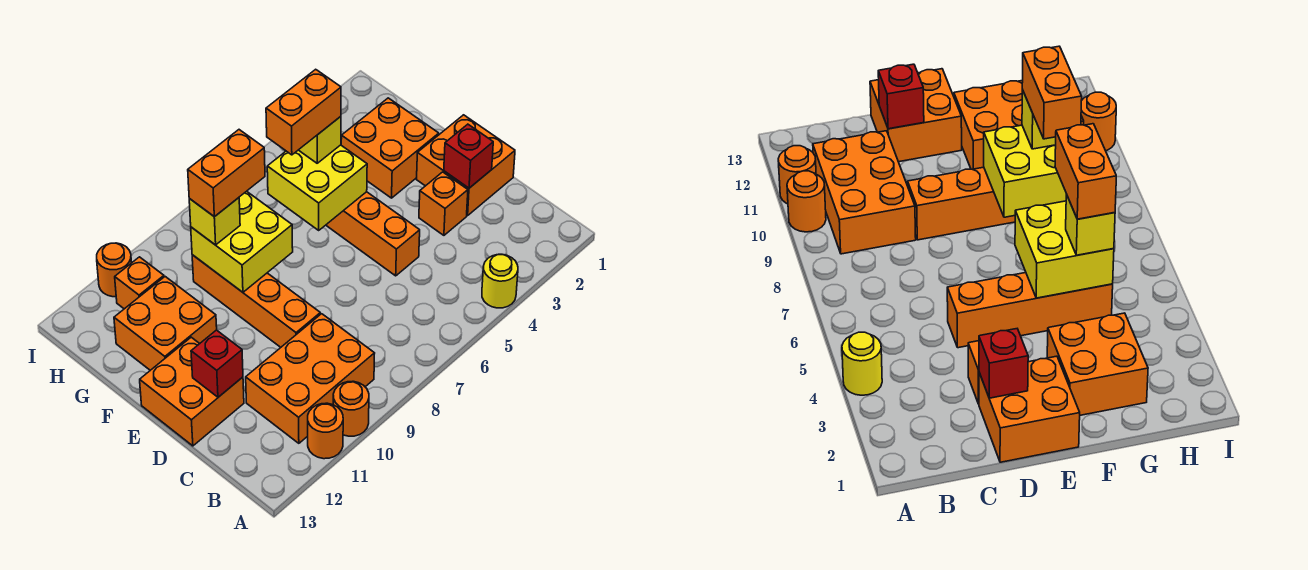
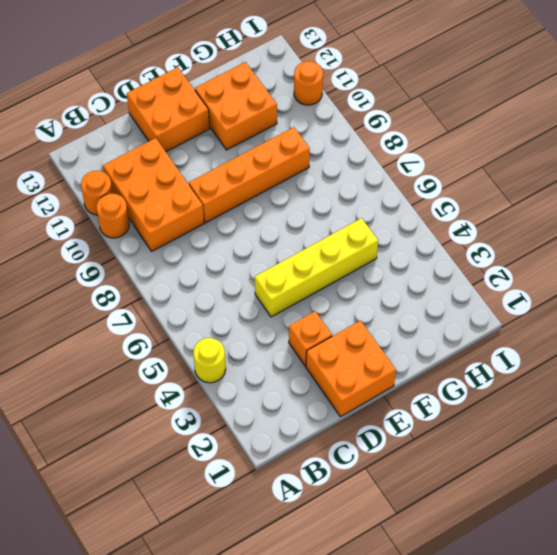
yellow 1x4 brick [255,218,378,317] -> orange 1x4 brick [326,192,420,276]
none -> orange 2x2 brick [341,98,439,198]
none -> orange 1x1 brick [115,257,164,309]
none -> red 1x1 brick [444,124,493,188]

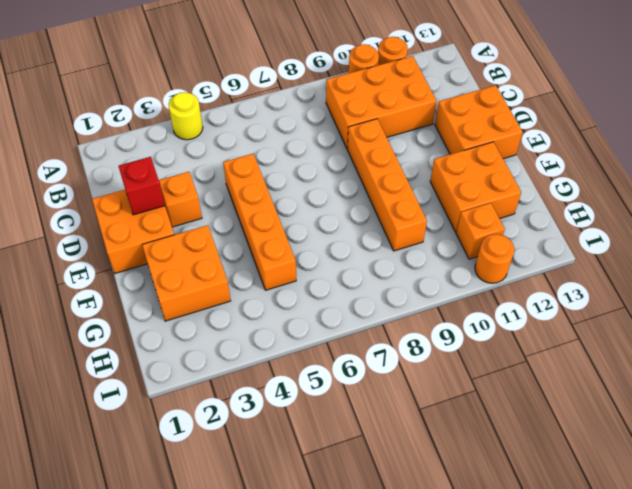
none -> red 1x1 brick [191,330,243,397]
none -> yellow 2x2 brick [267,145,367,230]
none -> yellow 2x2 brick [191,191,293,292]

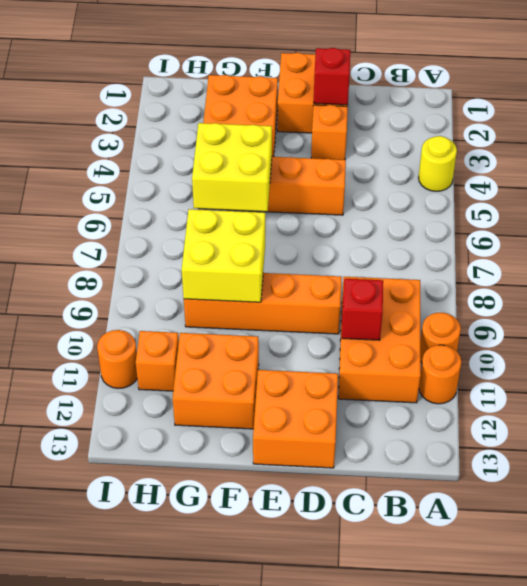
red 1x1 brick [341,279,383,340] -> red 1x1 brick moved to [191,330,243,397]
none -> yellow 1x1 brick [299,117,341,163]
none -> yellow 1x1 brick [189,198,240,245]
none -> orange 1x2 brick [266,69,341,155]

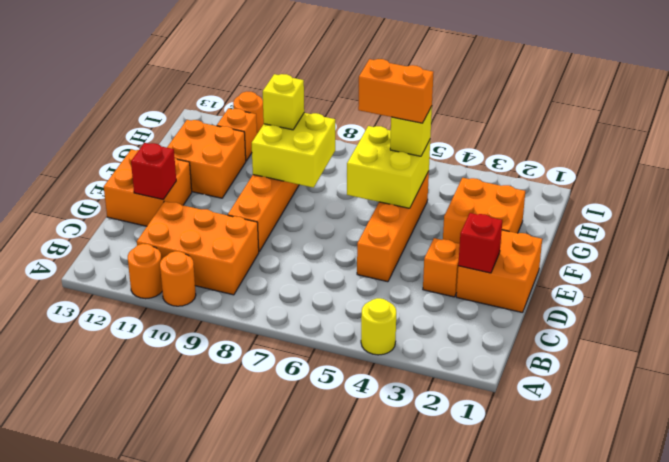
none -> orange 1x2 brick [188,130,265,217]

